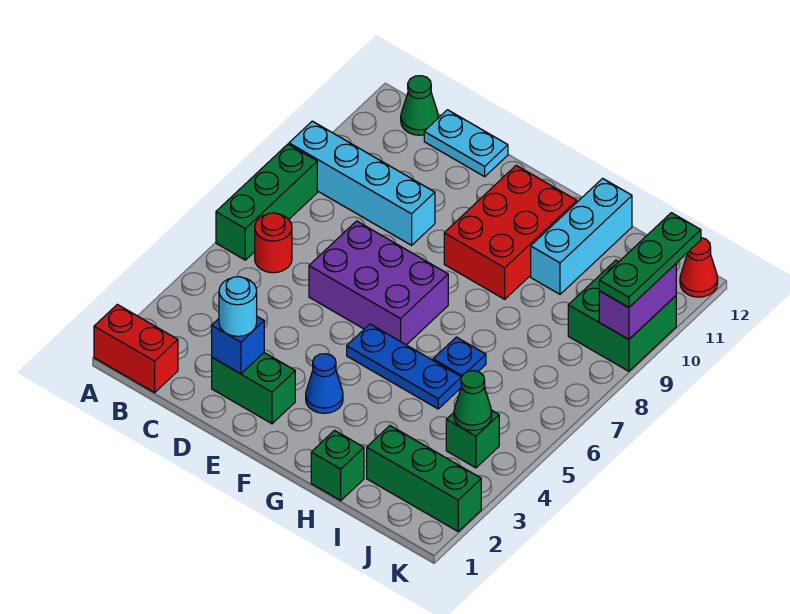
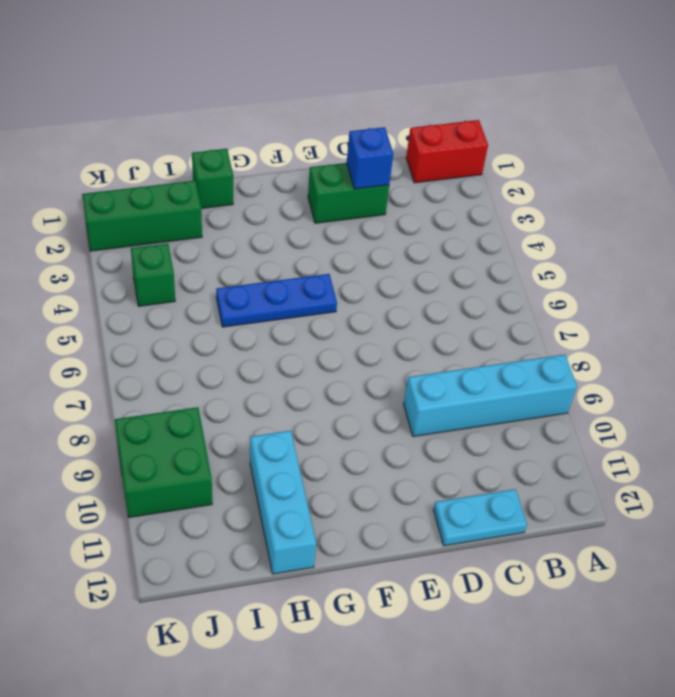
none -> green 1x3 brick [216,144,317,260]
none -> red 1x1 round brick [255,213,292,273]
none -> green 1x1 cone [401,76,438,135]

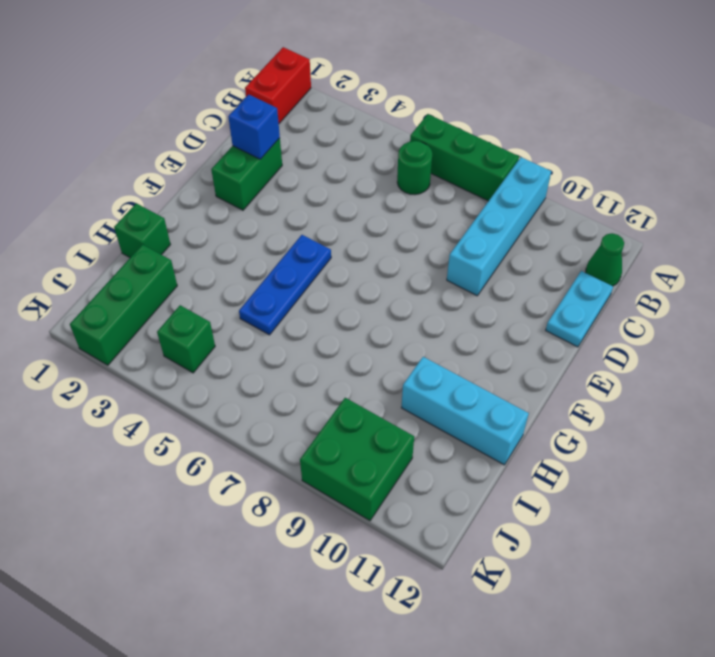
green 1x1 round brick [397,141,432,194] -> red 1x1 round brick [255,213,292,273]
none -> purple 2x3 brick [309,221,448,345]
none -> blue 1x1 cone [306,354,343,413]
none -> red 2x3 brick [444,165,577,299]

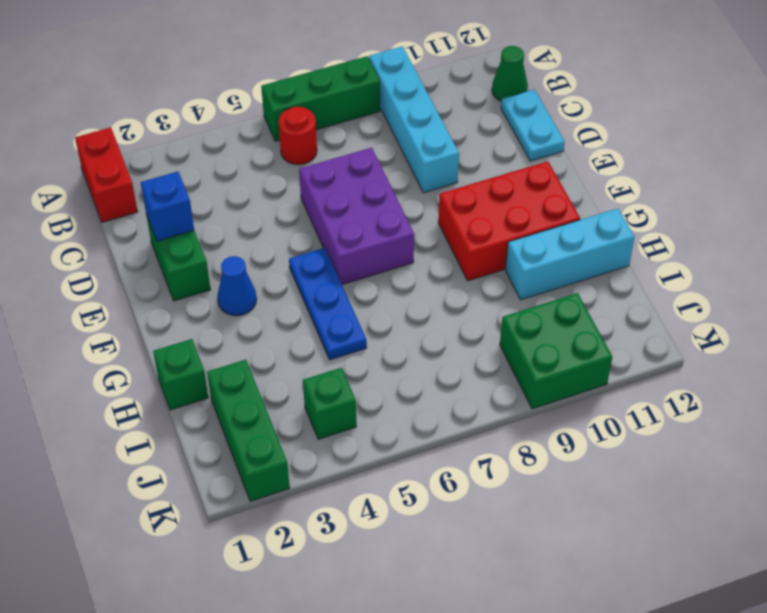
none -> blue 1x1 plate [433,337,486,377]
none -> red 1x1 cone [680,238,718,297]
none -> green 1x1 cone [454,371,492,430]

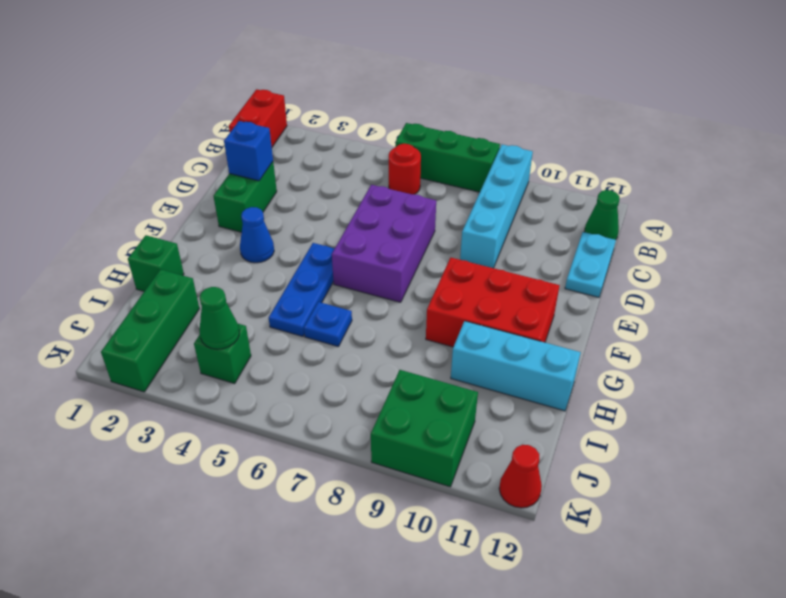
none -> purple 1x2 brick [599,264,676,339]
none -> cyan 1x1 round brick [219,277,257,336]
none -> green 1x3 plate [599,213,701,308]

